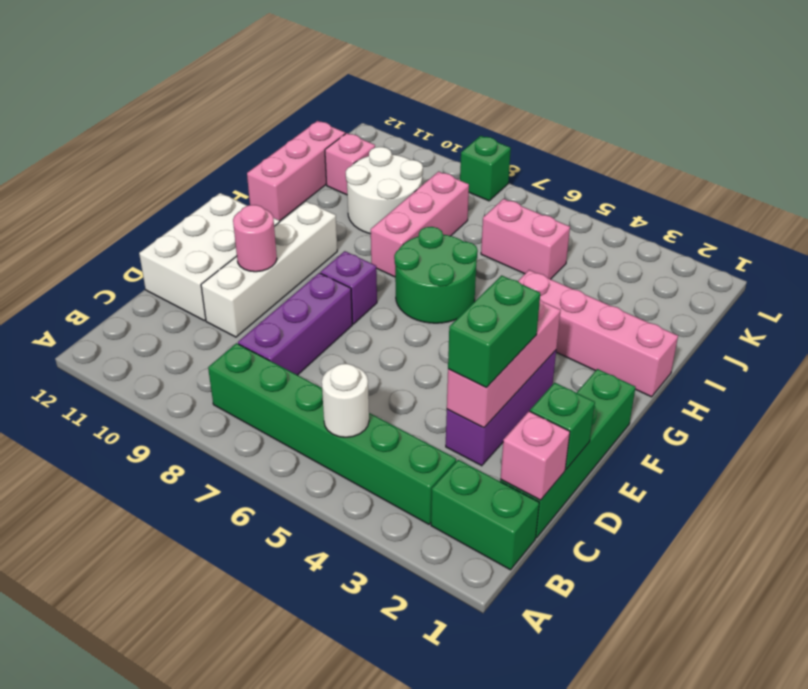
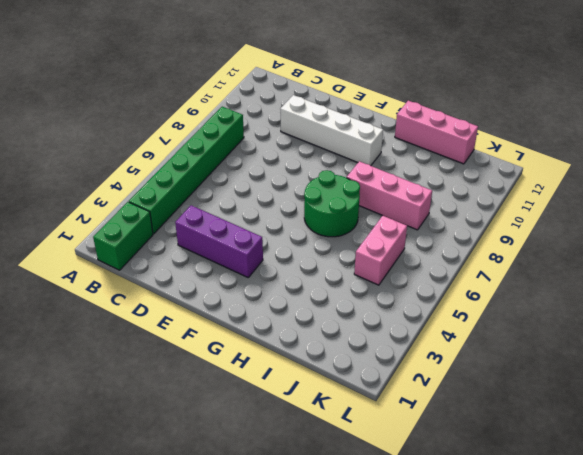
none -> green 1x4 brick [500,369,636,538]
none -> purple 1x3 brick [238,273,352,375]
none -> white 2x3 brick [139,193,279,321]

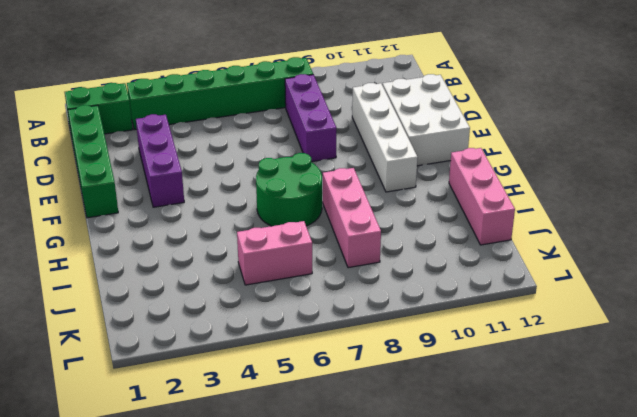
none -> purple 1x1 brick [320,251,377,324]
none -> pink 1x4 brick [518,270,678,397]
none -> white 2x2 round brick [346,147,423,234]

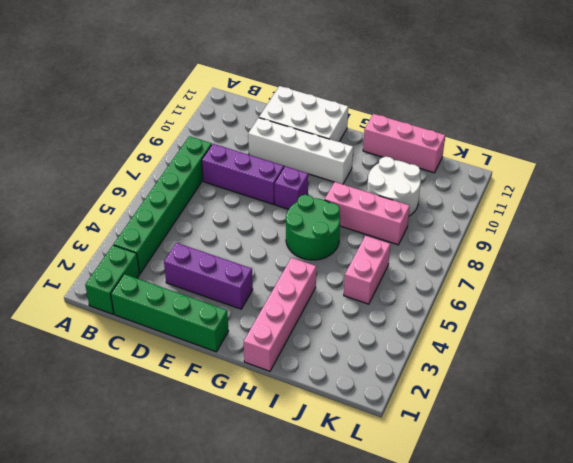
none -> pink 1x1 brick [325,133,375,195]
none -> green 1x1 brick [460,136,511,201]
none -> white 1x1 round brick [322,364,369,437]

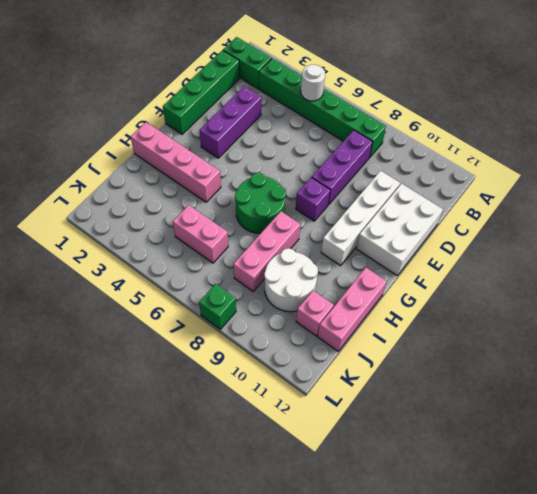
none -> pink 1x1 brick [500,411,570,500]
none -> green 1x1 brick [530,383,595,469]
none -> pink 1x3 brick [447,300,561,428]

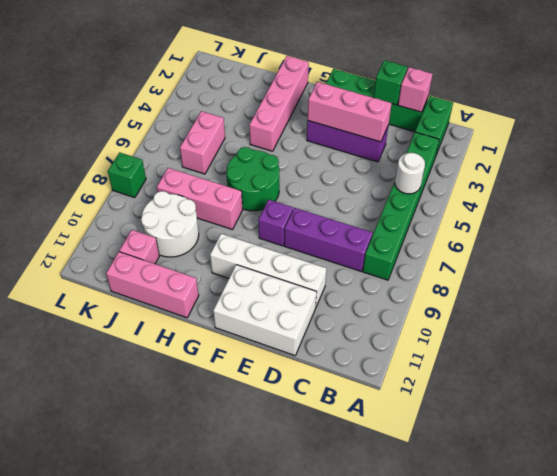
none -> pink 1x1 round brick [233,205,277,272]
none -> green 1x2 brick [448,275,540,388]

